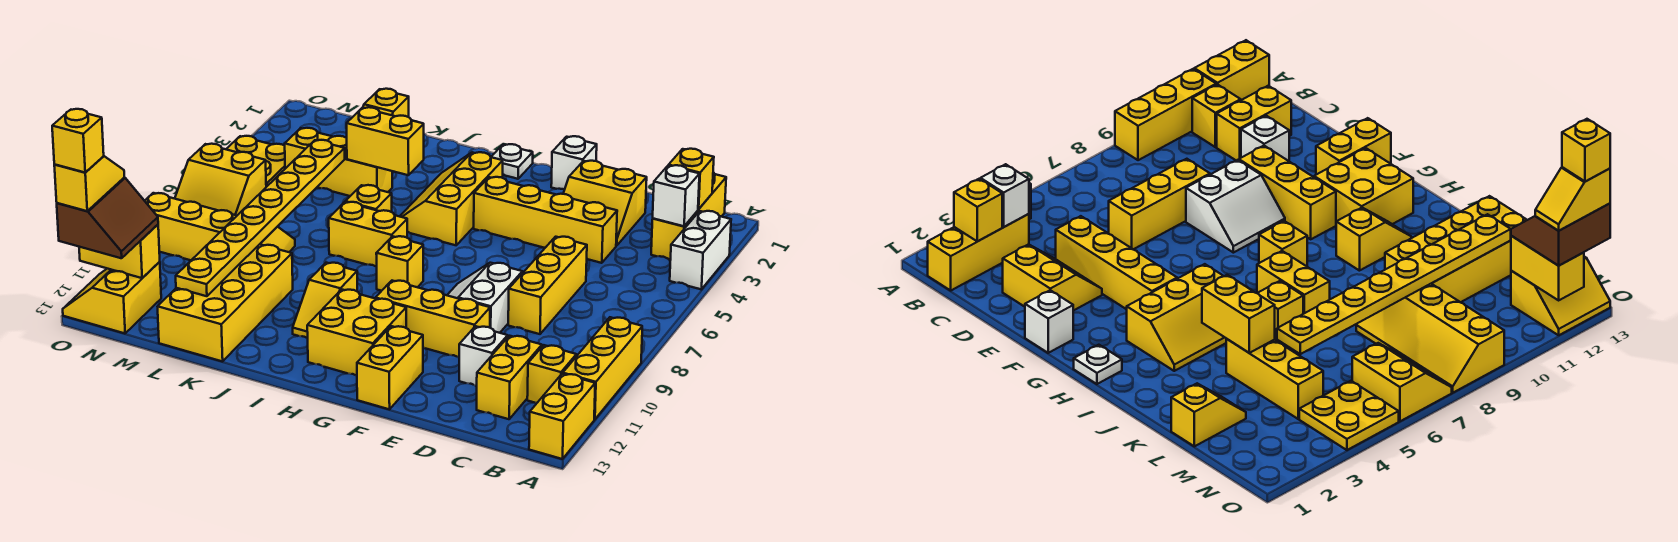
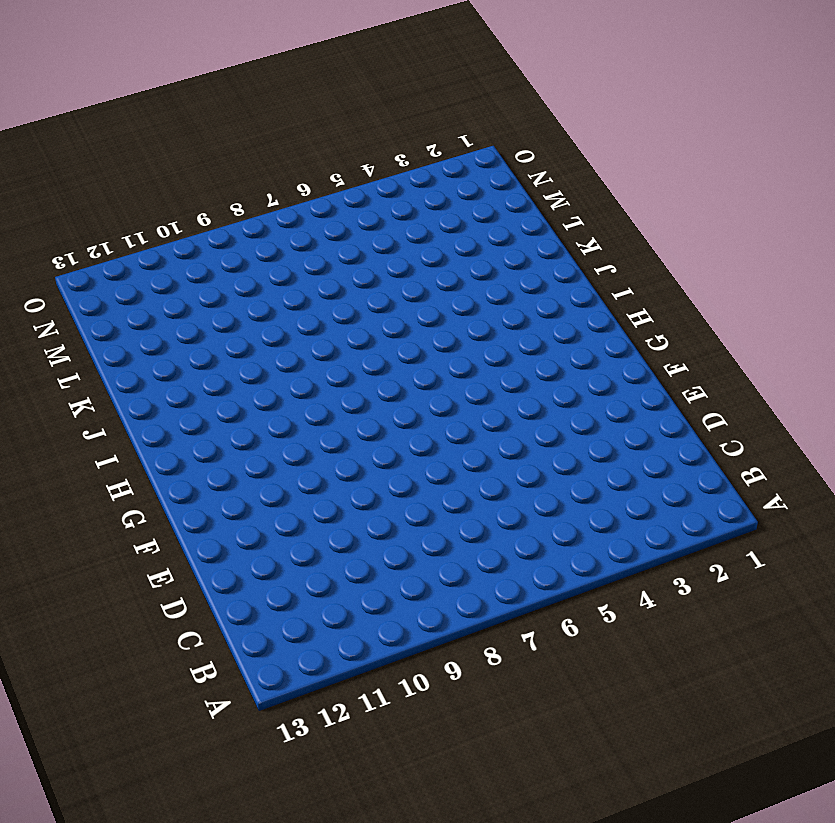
none -> white 1x2 brick [670,211,731,289]
none -> yellow 1x3 brick [563,317,642,419]
none -> yellow 1x2 brick [529,374,595,459]
none -> yellow 1x3 brick [651,172,726,260]

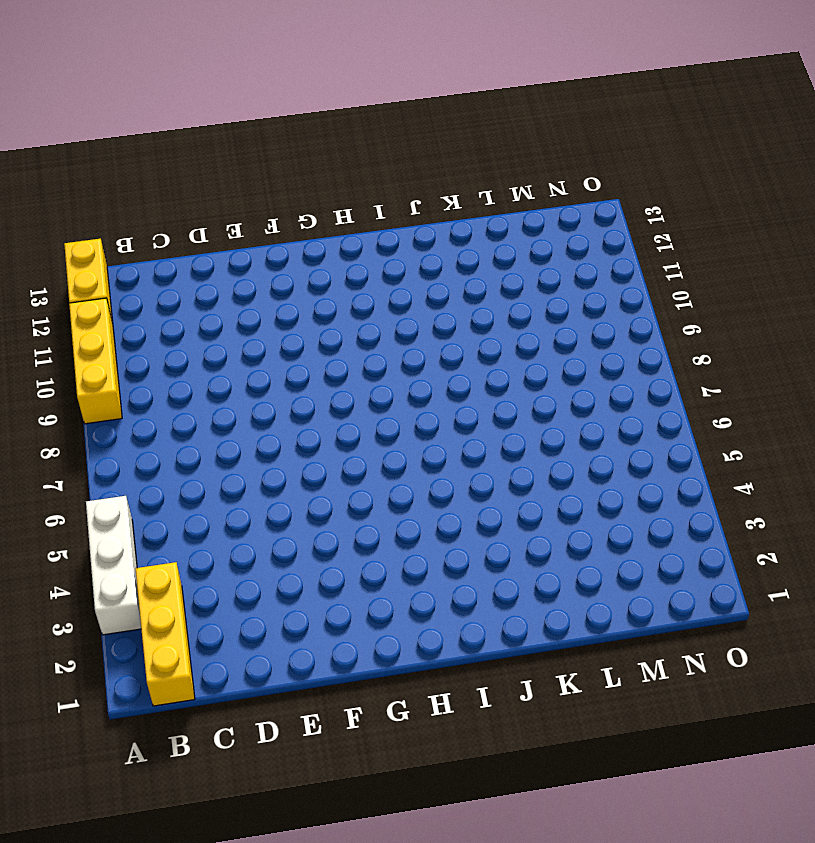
white 1x3 brick [86,496,141,635] -> white 1x2 brick [670,211,731,289]
none -> yellow 1x1 brick [527,345,576,403]
none -> yellow 1x2 brick [476,336,542,419]
none -> yellow 2x2 slope [563,161,647,246]
none -> yellow 1x4 brick [474,177,617,263]

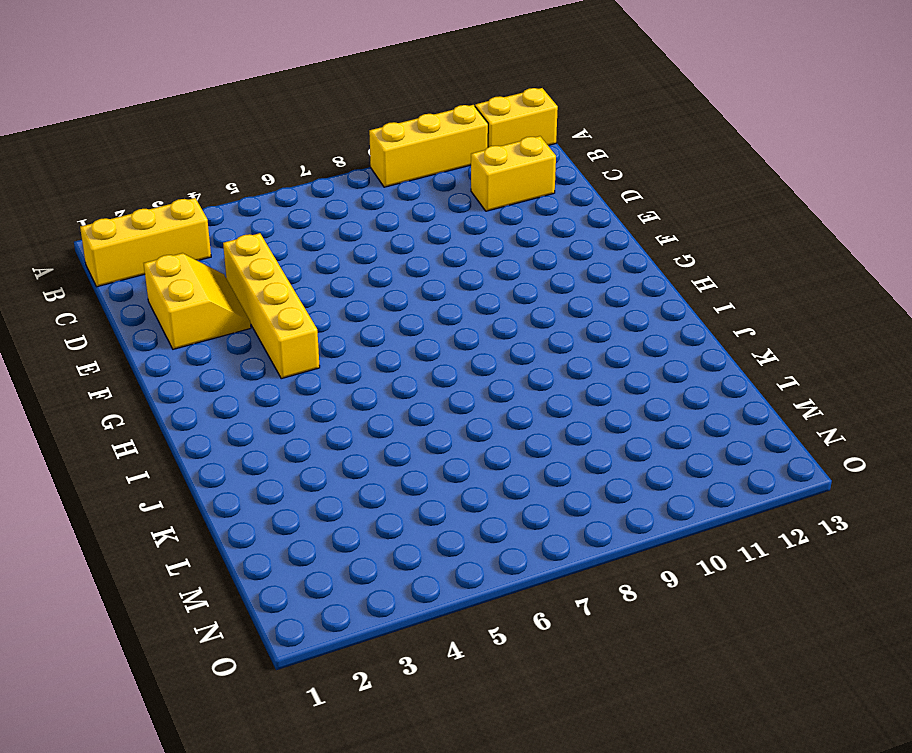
none -> white 1x2 brick [670,211,731,289]
none -> yellow 1x1 brick [527,345,576,403]
none -> yellow 1x3 brick [508,237,587,334]
none -> white 1x1 brick [459,326,508,386]

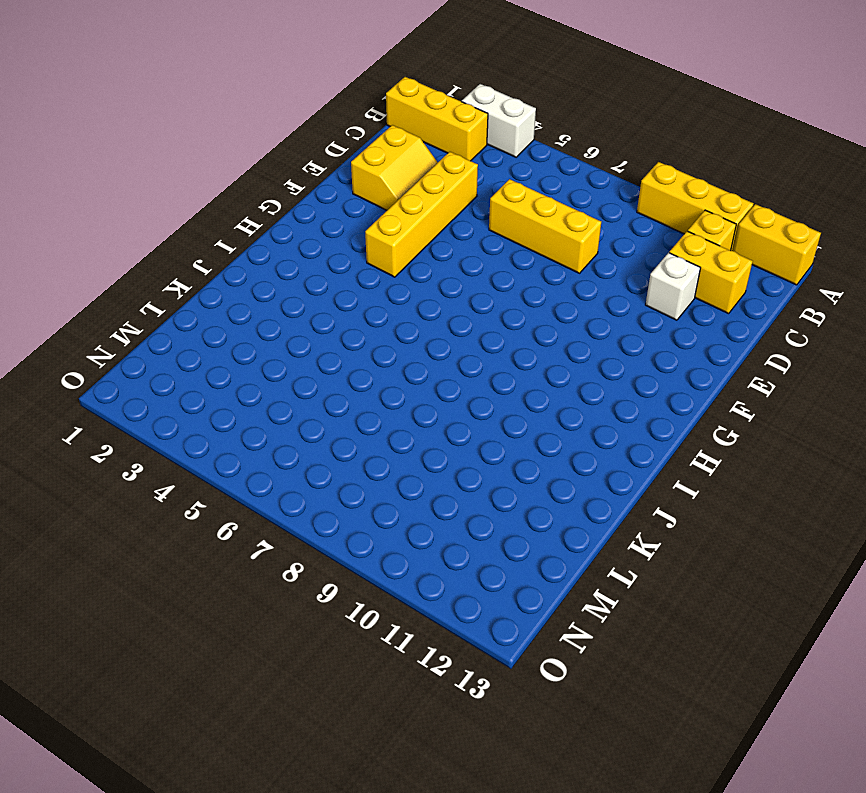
none -> white 2x2 slope [447,263,522,333]
none -> yellow 1x3 brick [375,281,490,357]
none -> white 1x1 brick [551,136,597,190]
none -> yellow 1x2 brick [357,326,423,409]

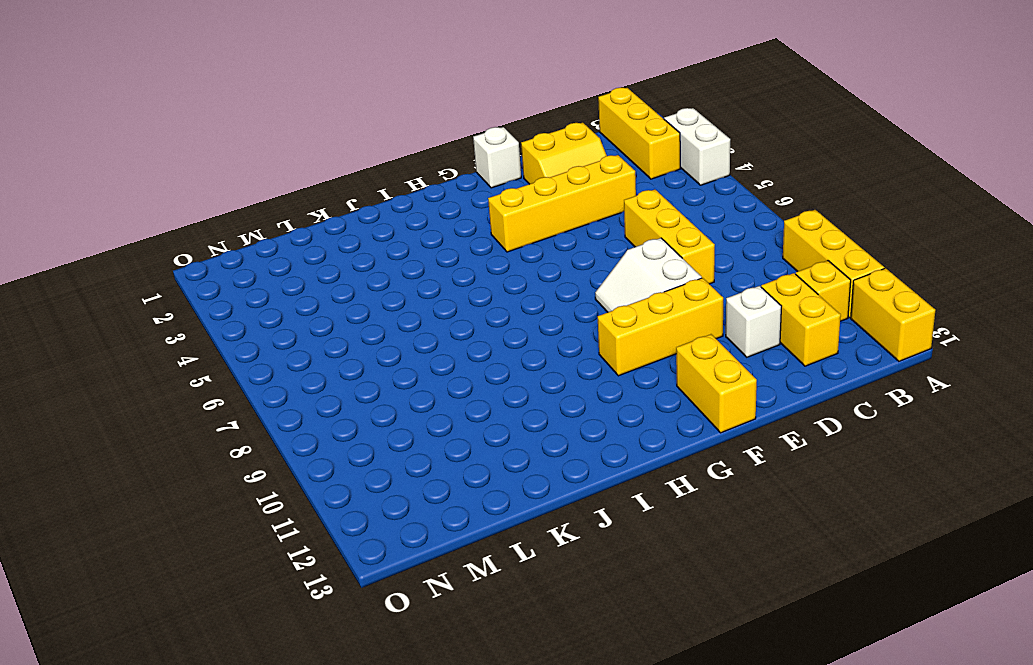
none -> yellow 2x2 brick [307,289,406,376]
none -> white 1x1 plate [491,144,533,179]
none -> yellow 2x3 slope [400,152,503,245]
none -> yellow 1x1 brick [376,236,423,291]

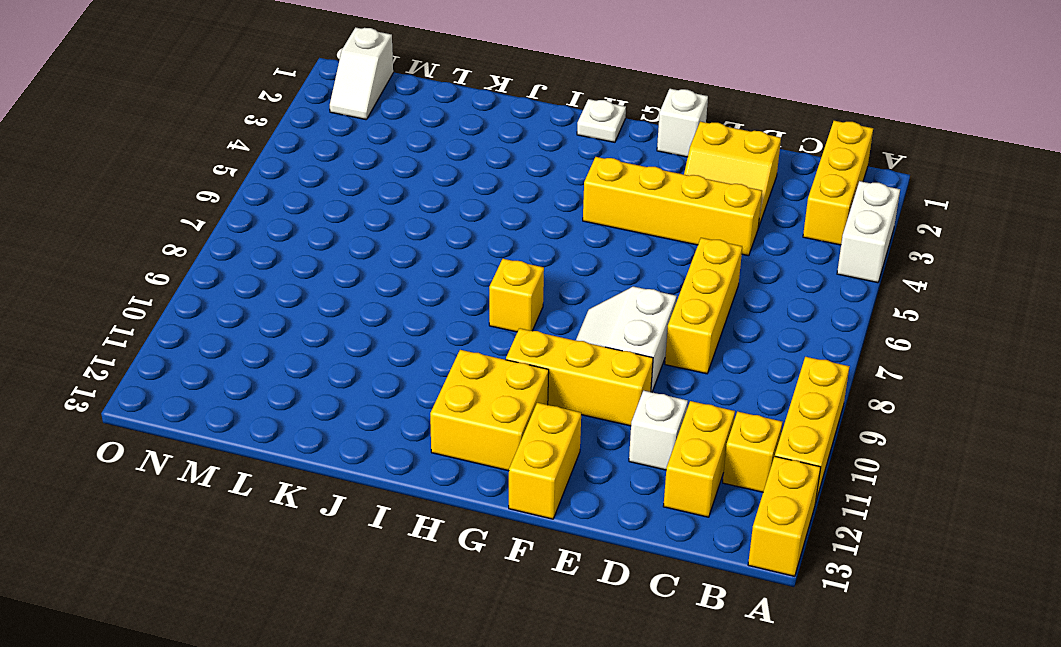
white 1x2 slope [330,27,393,120] -> none
none -> yellow 2x3 slope [400,152,503,245]
none -> yellow 1x2 brick [329,202,407,267]
none -> yellow 1x2 slope [293,263,357,338]
none -> yellow 1x1 brick [345,185,392,212]

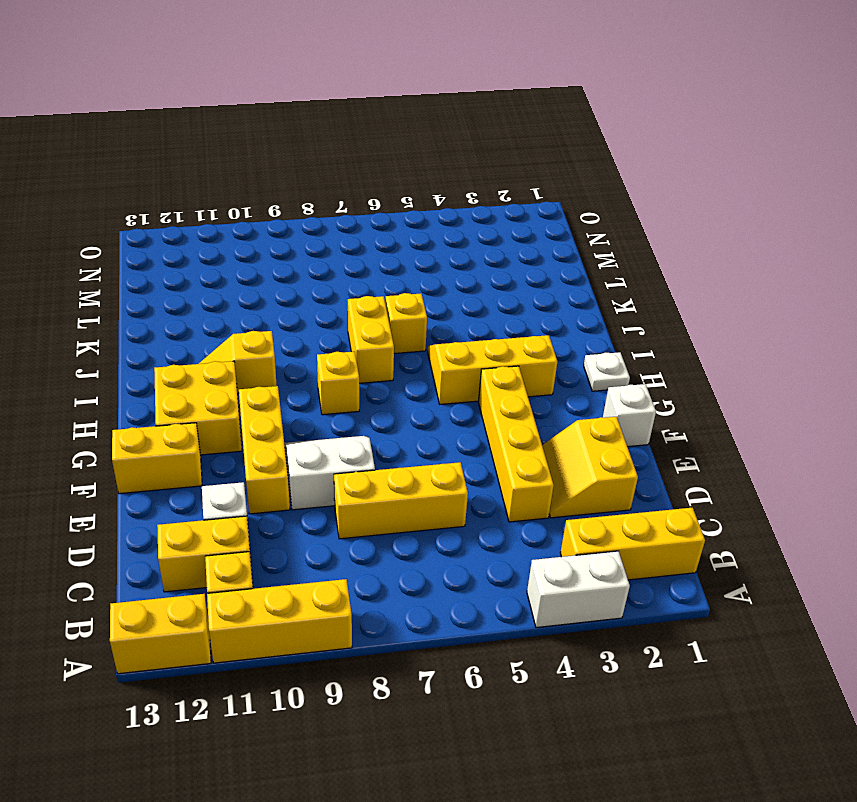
none -> yellow 1x3 brick [285,128,392,196]
none -> yellow 2x4 brick [158,244,293,361]
none -> yellow 1x2 slope [363,89,409,117]
none -> yellow 2x4 slope [145,193,295,260]

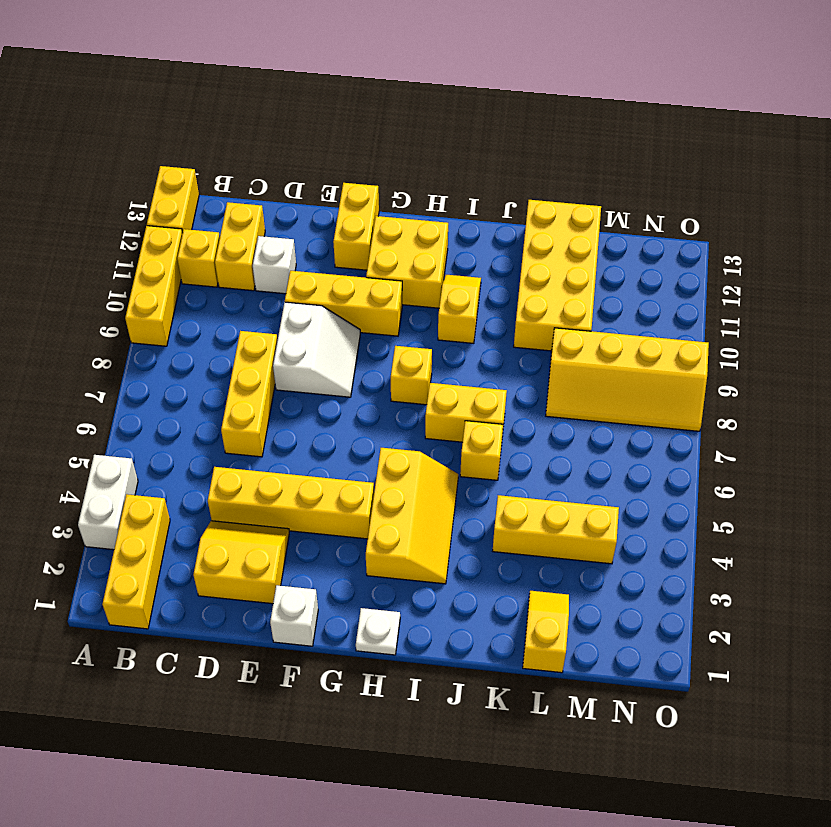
none -> yellow 2x2 plate [226,136,285,187]
none -> yellow 2x2 slope [175,144,266,215]
none -> yellow 2x2 slope [63,262,161,333]
none -> yellow 1x1 brick [669,149,714,209]

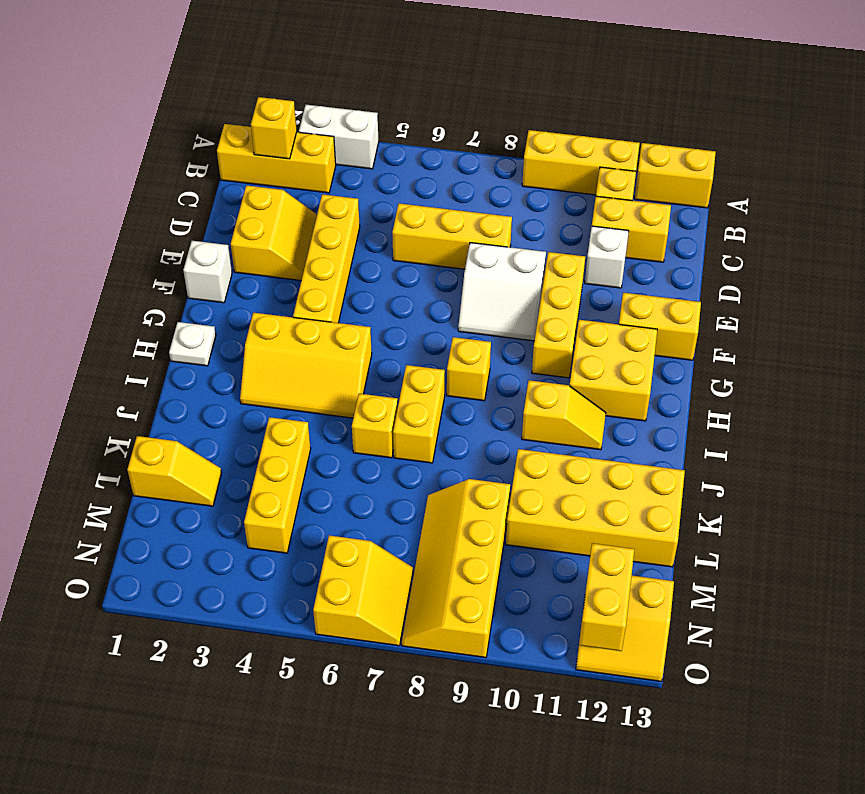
none -> yellow 2x2 plate [226,136,285,187]
none -> white 1x1 brick [653,165,700,226]
none -> yellow 1x2 brick [347,107,424,175]
none -> yellow 1x8 plate [176,140,345,296]

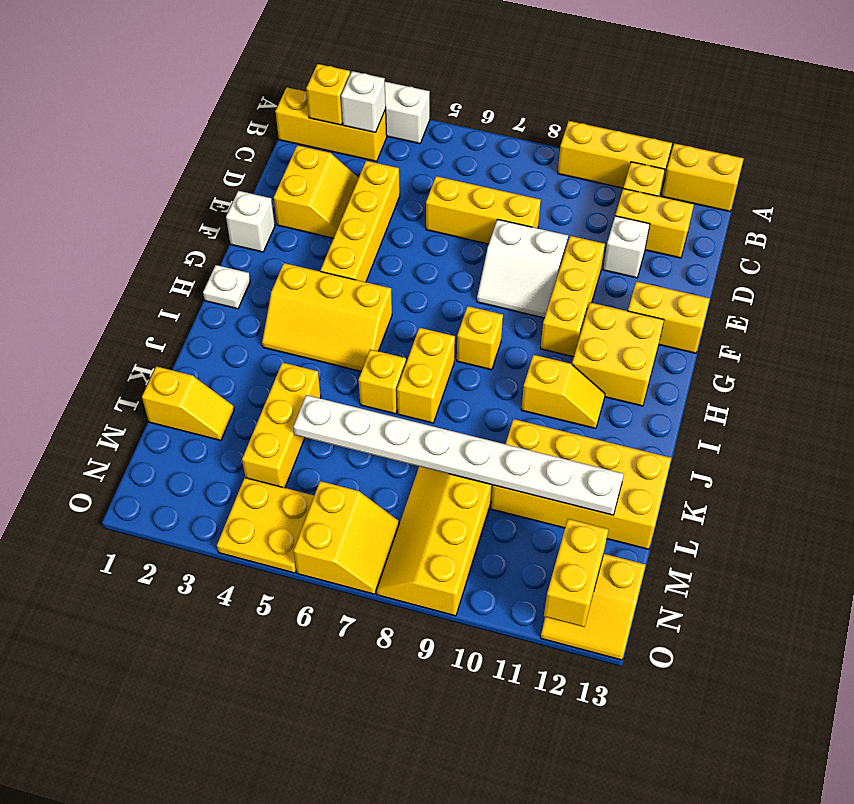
white 1x8 plate [294,395,624,515] -> yellow 1x8 plate [176,140,345,296]
none -> yellow 1x2 brick [347,107,424,175]
none -> brown 2x2 slope [57,178,158,258]
none -> yellow 1x2 slope [54,156,124,211]
none -> yellow 1x1 brick [52,109,104,173]

